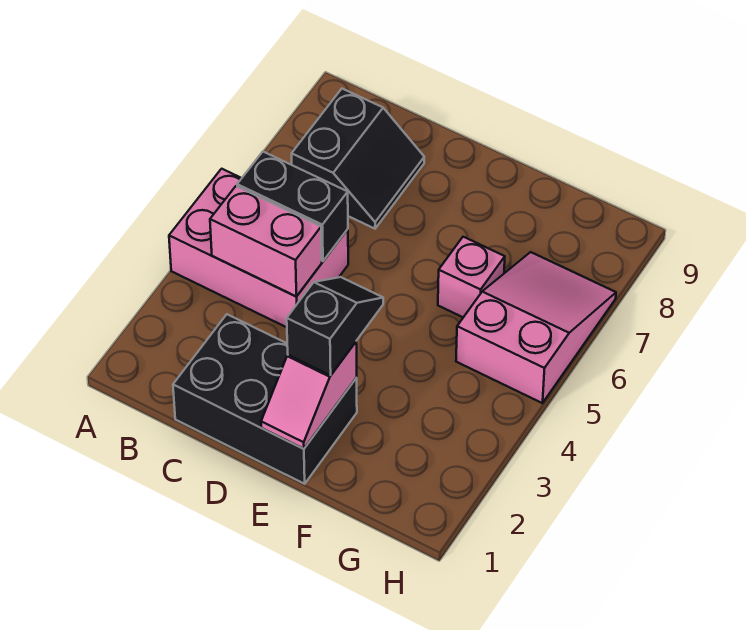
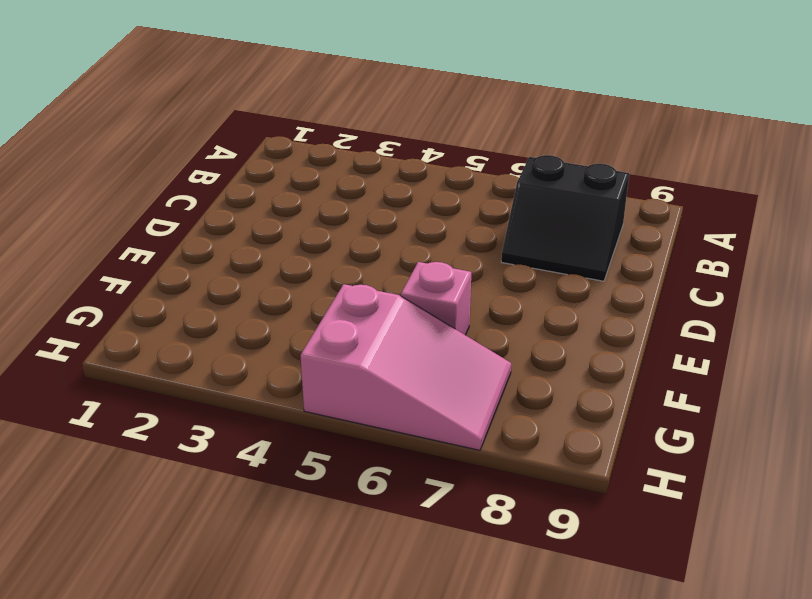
none -> pink 2x3 brick [169,169,348,327]
none -> black 2x3 brick [173,314,357,484]

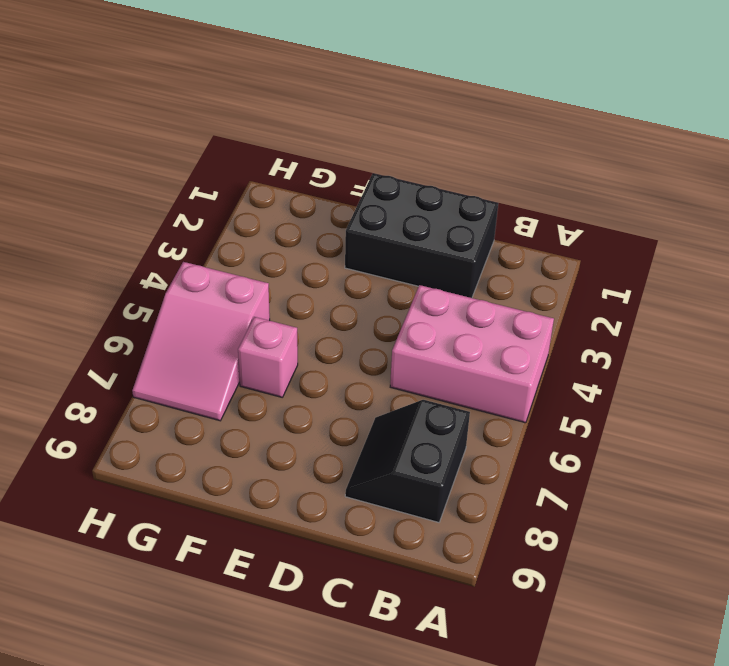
none -> pink 1x2 brick [210,186,322,296]
none -> black 1x2 brick [237,152,348,261]

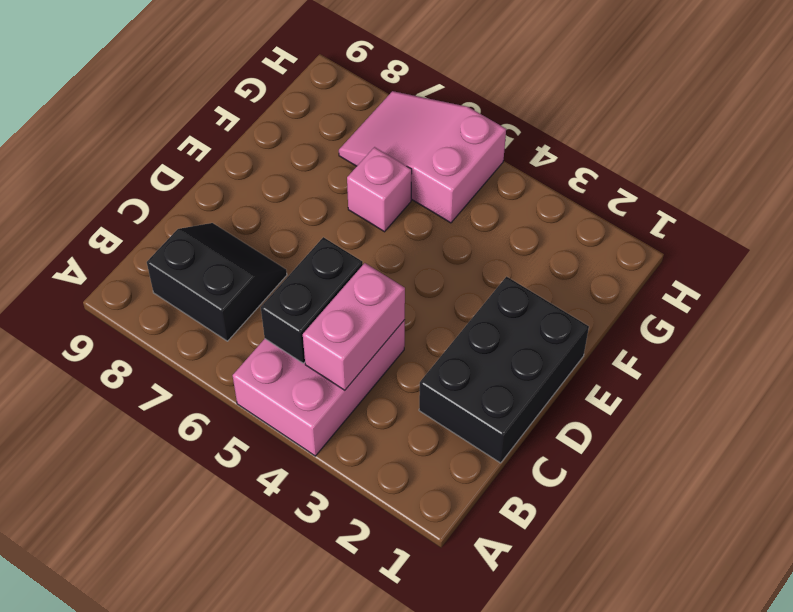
none -> pink 1x2 slope [261,342,357,449]
none -> black 1x2 slope [287,277,383,376]

